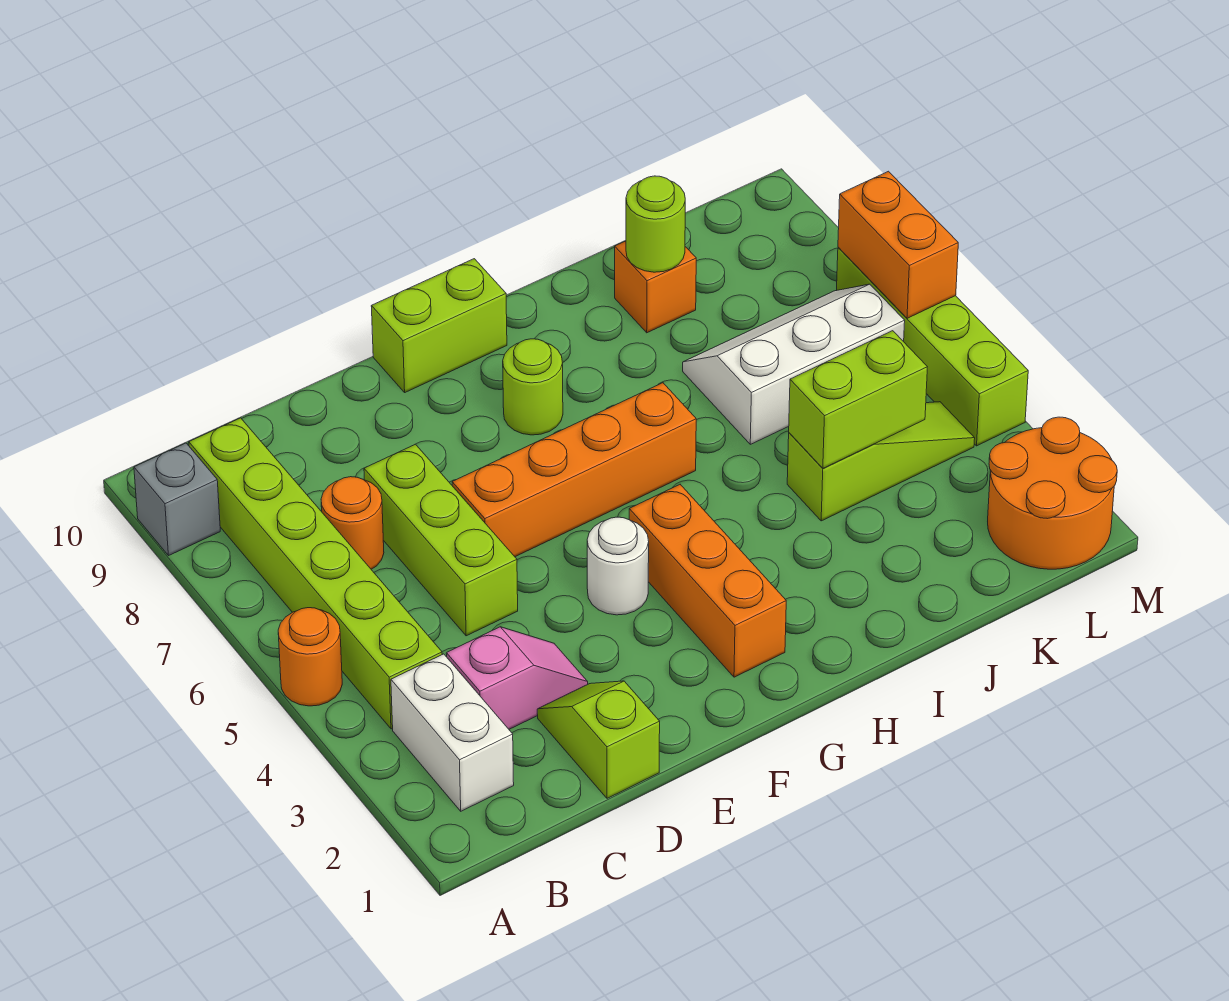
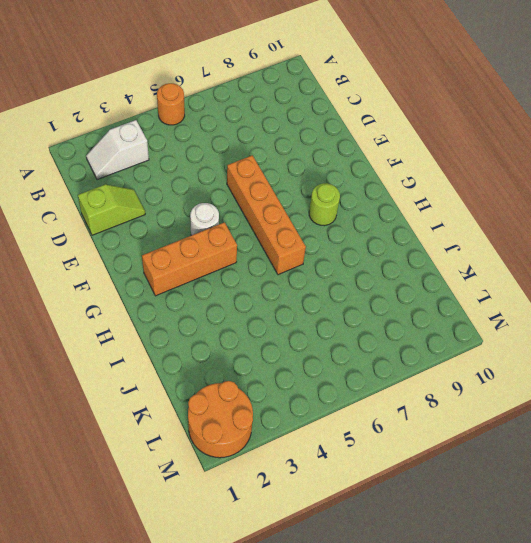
white 1x2 slope [86,120,149,180] -> white 1x2 brick [391,654,514,811]
none -> grey 1x1 brick [134,443,220,556]
none -> lime 1x6 brick [189,418,442,729]
none -> pink 1x2 slope [446,627,588,729]

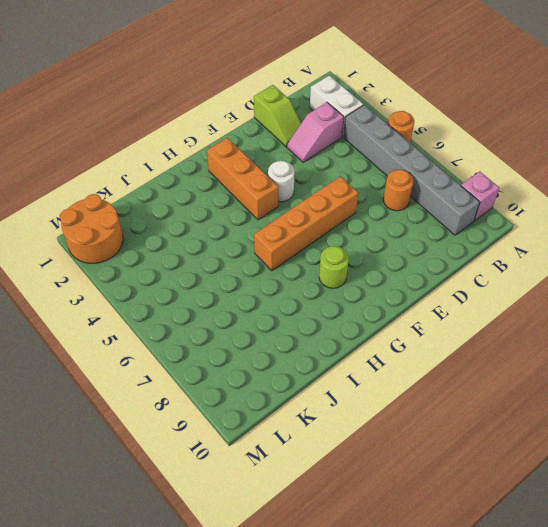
pink 1x1 brick [461,171,499,221] -> grey 1x1 brick [134,443,220,556]
grey 1x6 brick [344,105,480,235] -> lime 1x6 brick [189,418,442,729]
none -> lime 1x3 brick [364,444,518,636]
none -> lime 1x2 brick [371,259,507,392]
none -> lime 1x3 slope [787,402,975,521]

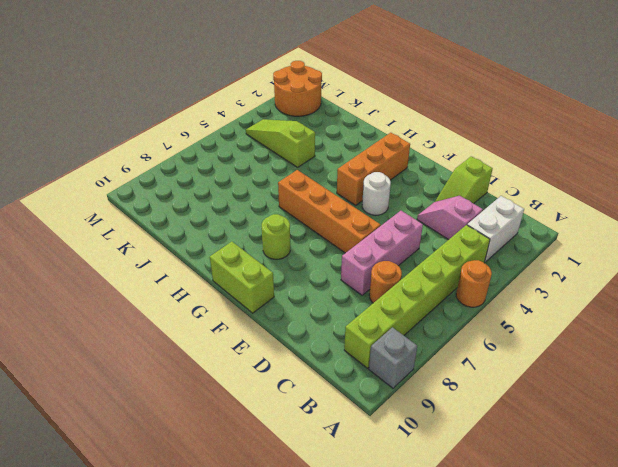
pink 1x3 brick [341,211,423,295] -> lime 1x3 brick [364,444,518,636]
none -> white 2x3 slope [683,284,905,444]
none -> orange 1x1 brick [615,241,696,333]
none -> lime 1x4 brick [837,247,1028,446]

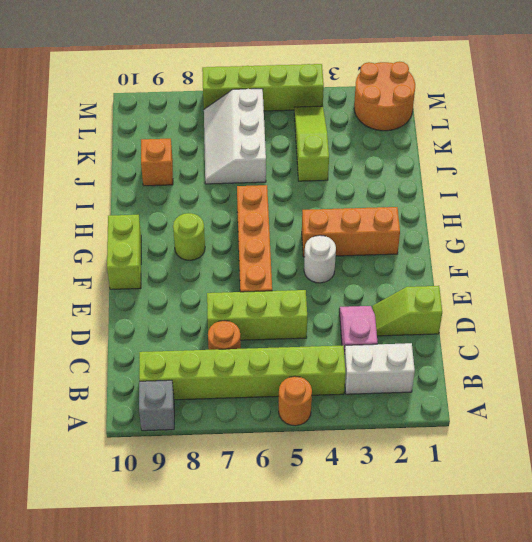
none -> lime 1x2 brick [789,331,927,468]
none -> lime 1x1 round brick [626,176,685,272]
none -> orange 1x2 brick [838,171,958,318]

